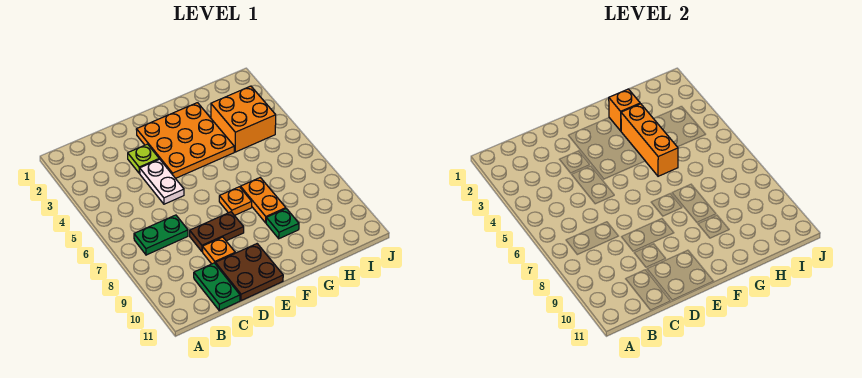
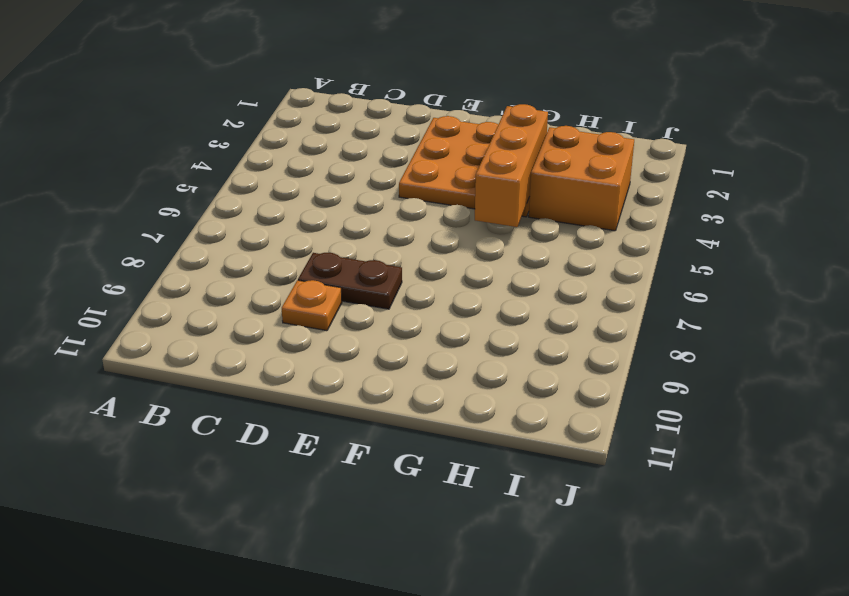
none -> green 1x2 plate [134,215,188,255]
none -> green 1x2 plate [194,263,240,311]
none -> lime 1x1 plate [128,144,159,173]

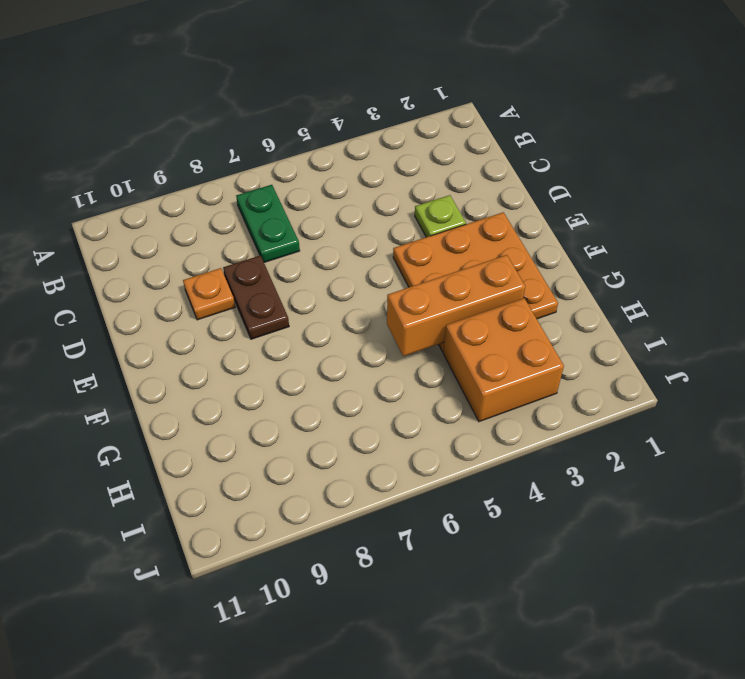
none -> green 1x2 plate [194,263,240,311]
none -> white 1x2 plate [140,159,184,204]
none -> brown 2x2 plate [215,244,283,301]

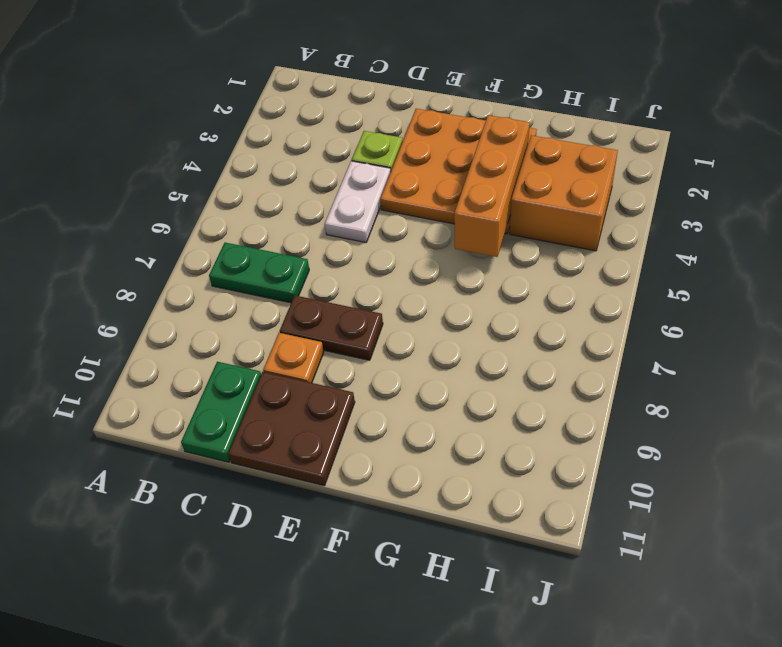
none -> orange 1x1 plate [219,187,252,216]
none -> orange 1x2 plate [240,178,286,223]
none -> green 1x1 plate [266,209,299,239]

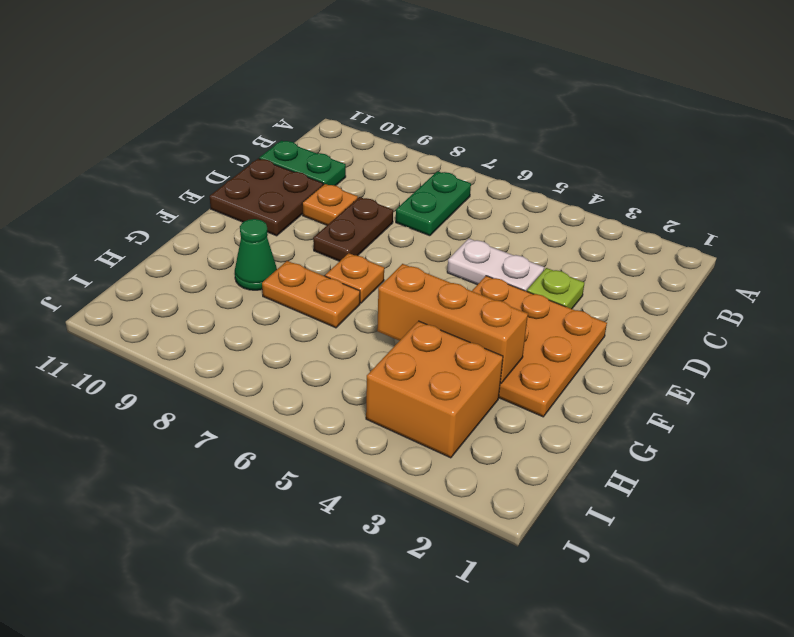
green 1x1 cone [235,219,277,290] -> green 1x1 plate [266,209,299,239]
none -> orange 1x1 brick [609,89,640,131]

